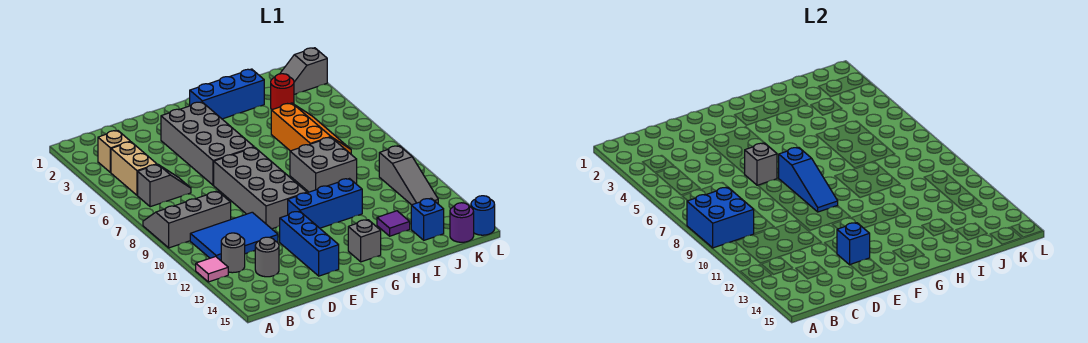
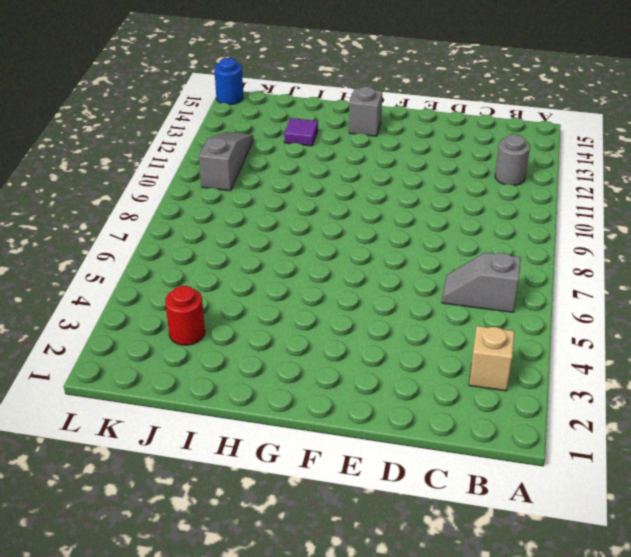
none -> grey 2x3 slope [143,191,231,248]
none -> pink 1x1 tile [196,256,228,282]
none -> tan 1x2 brick [111,142,157,195]

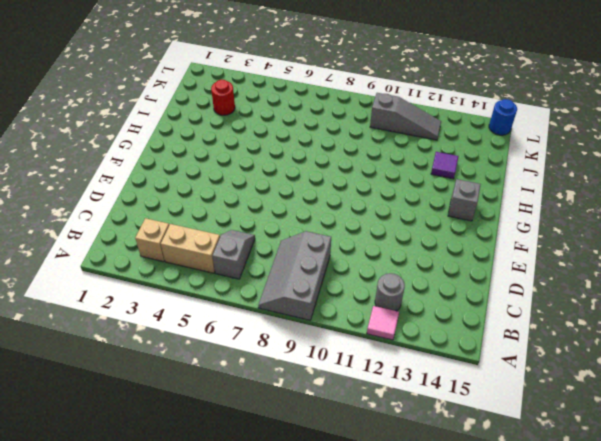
none -> blue 2x3 tile [190,212,278,261]
none -> grey 1x1 round brick [255,237,279,277]
none -> grey 2x4 brick [161,102,254,185]

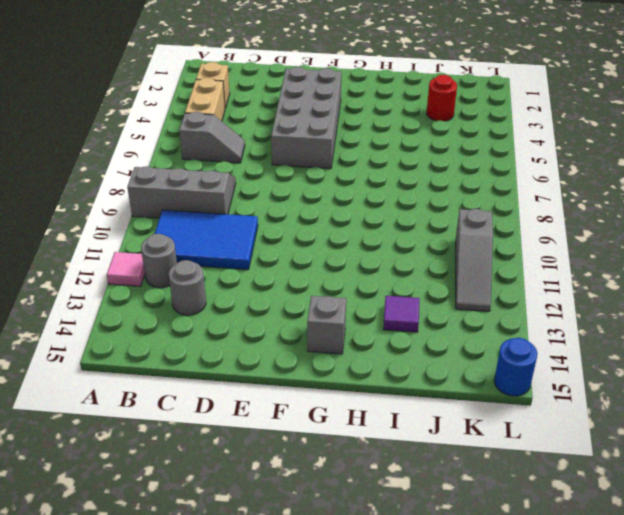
none -> grey 2x4 brick [214,147,307,229]
none -> blue 1x3 brick [280,211,339,276]
none -> blue 1x3 brick [288,179,362,228]

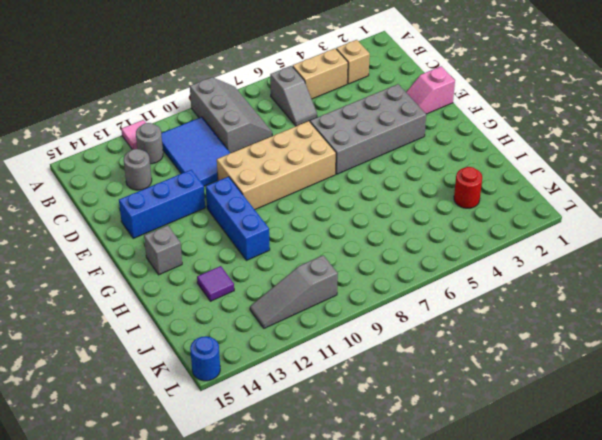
pink 1x2 slope [406,66,455,114] -> none
tan 2x4 brick [217,121,336,210] -> grey 2x4 brick [214,147,307,229]
none -> blue 1x3 brick [190,69,264,119]
none -> grey 2x2 brick [290,137,357,192]
none -> orange 2x3 slope [271,103,351,154]

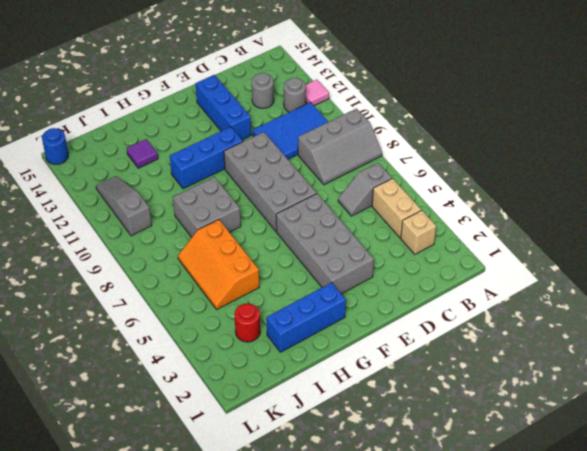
none -> grey 1x1 brick [348,220,381,262]
none -> blue 1x1 brick [411,198,444,240]
none -> grey 1x2 slope [280,48,327,94]

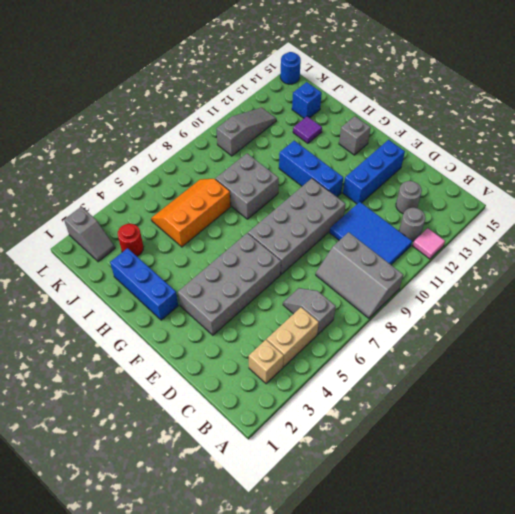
none -> purple 1x1 round brick [450,203,474,242]
none -> blue 2x2 brick [687,187,754,248]
none -> grey 1x1 brick [745,143,777,185]

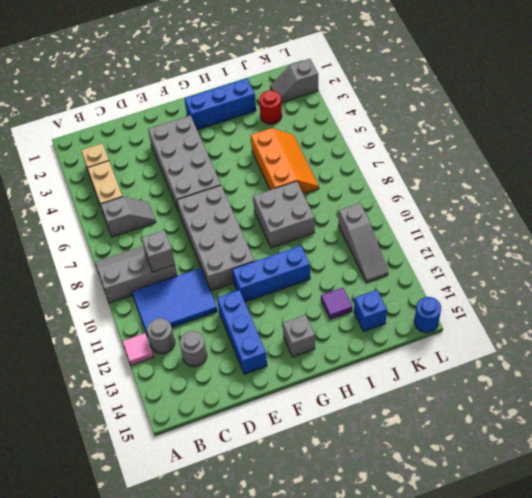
grey 1x1 brick [141,230,175,272] -> grey 1x1 brick moved to [745,143,777,185]
none -> purple 1x1 round brick [450,203,474,242]
none -> blue 2x2 brick [687,187,754,248]
none -> blue 1x1 brick [837,223,870,265]

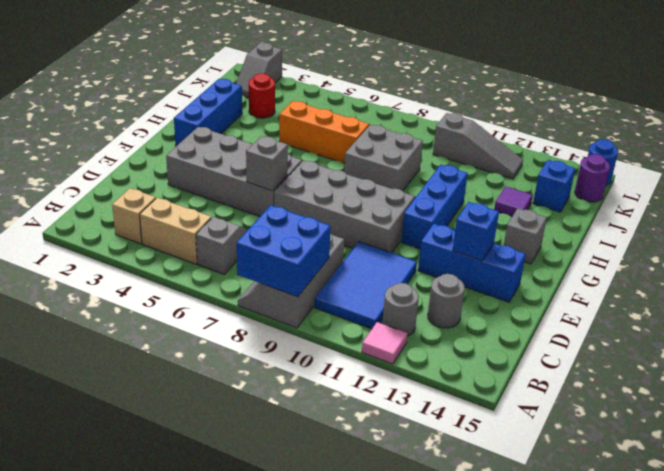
none -> blue 1x3 slope [779,147,838,212]

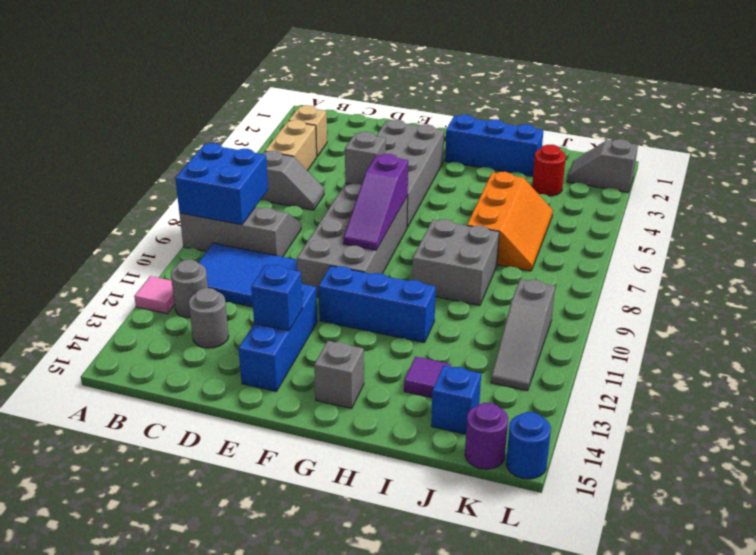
purple 1x3 slope [344,154,408,250] -> blue 1x3 slope [779,147,838,212]

